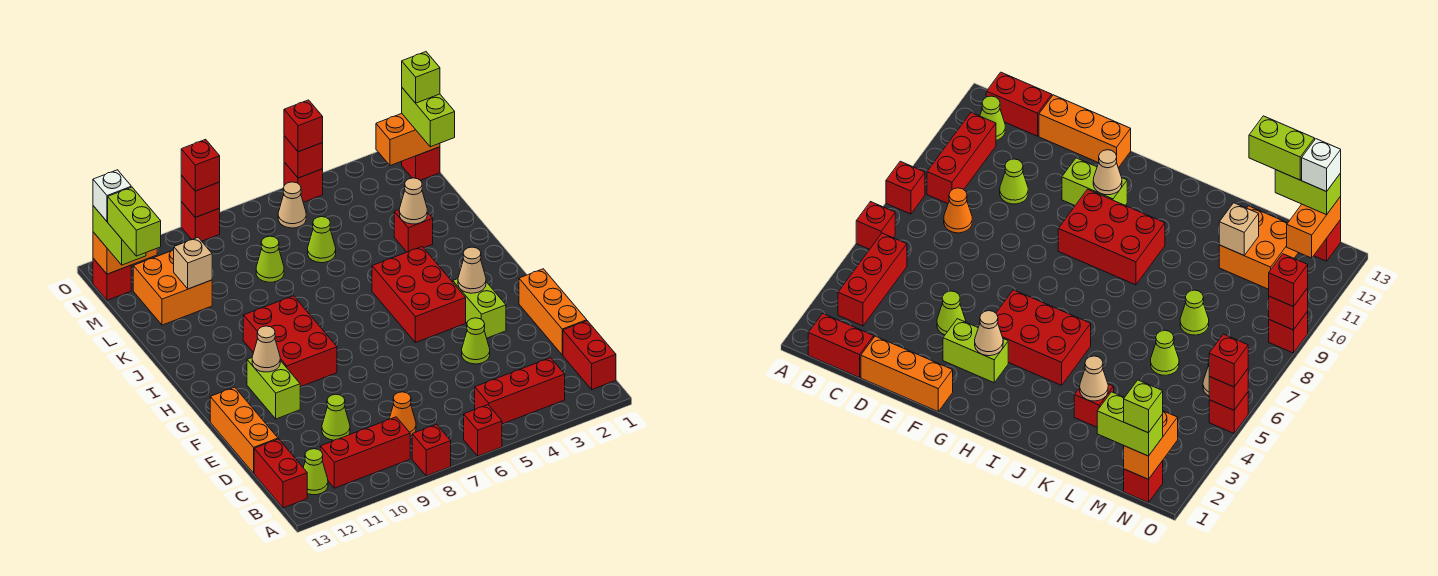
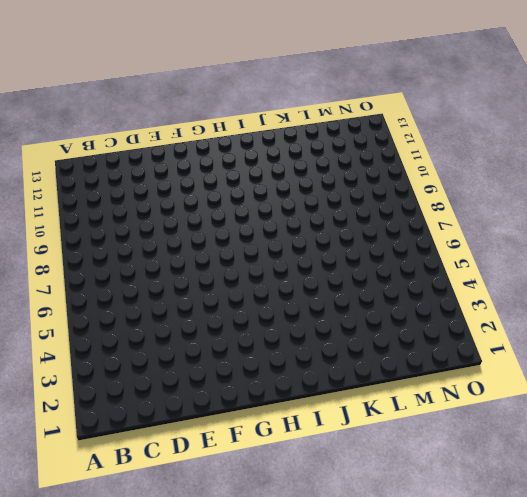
none -> red 1x1 brick [464,405,502,456]
none -> red 1x1 brick [412,424,451,476]
none -> red 1x2 brick [563,321,616,389]
none -> red 1x3 brick [475,358,565,424]

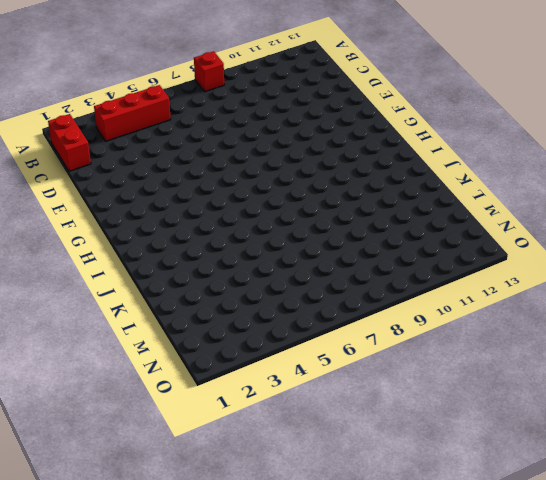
none -> red 1x1 brick [464,405,502,456]
none -> red 1x3 brick [320,417,410,488]
none -> lime 1x1 cone [303,449,328,495]
none -> red 1x2 brick [254,439,307,508]

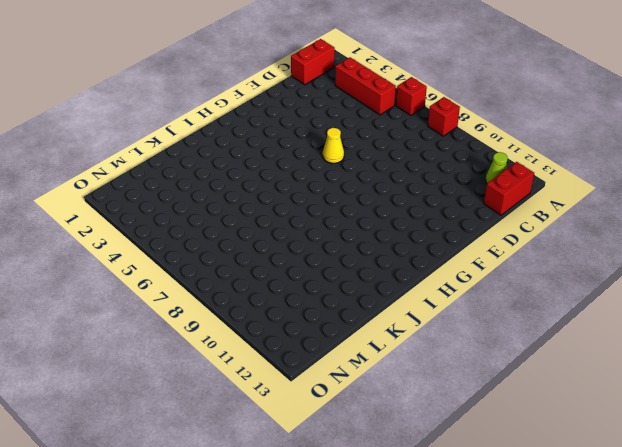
yellow 1x1 cone [323,128,344,163] -> none
none -> red 1x3 brick [320,417,410,488]
none -> orange 1x1 cone [389,392,416,436]
none -> orange 1x3 brick [519,269,587,355]
none -> lime 1x1 cone [322,394,350,440]

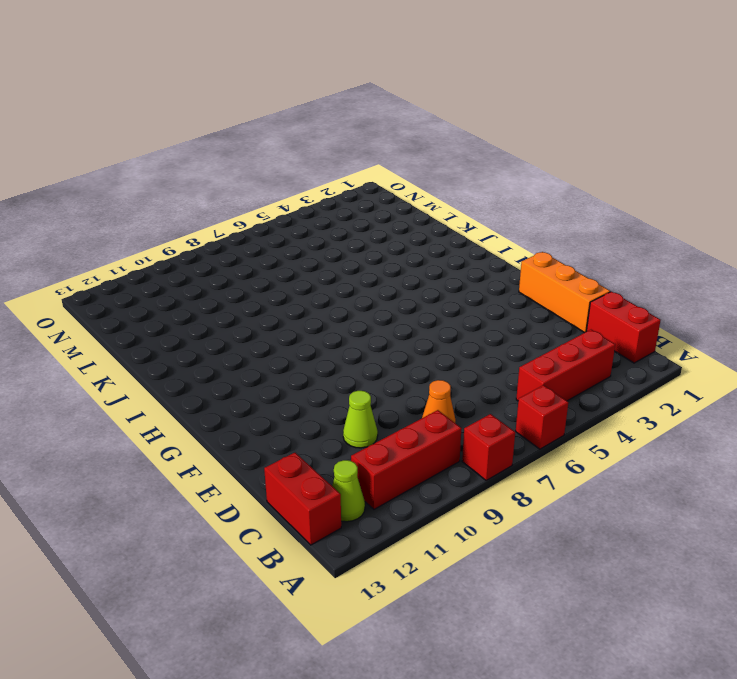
none -> orange 1x3 brick [210,387,278,473]
none -> lime 1x1 cone [462,318,490,364]
none -> lime 1x2 brick [453,279,506,338]
none -> lime 1x2 brick [247,358,300,419]

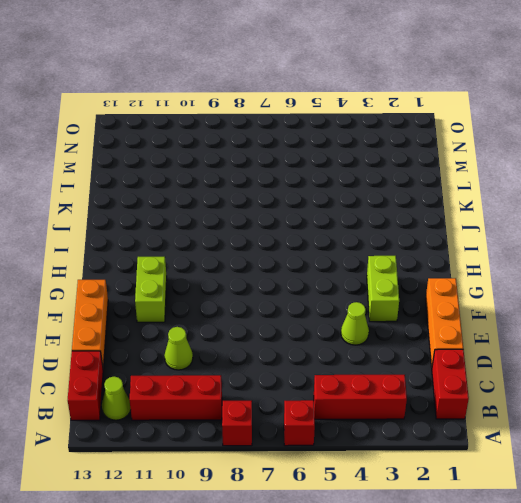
none -> orange 1x1 cone [389,392,416,436]
none -> red 2x3 brick [372,247,466,343]
none -> red 2x3 brick [243,296,337,387]
none -> red 1x1 brick [394,210,433,252]

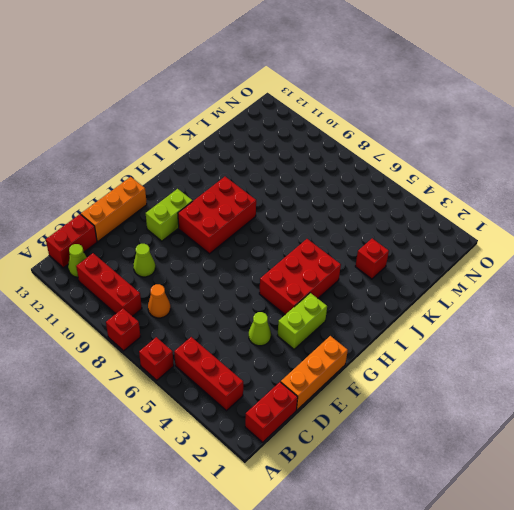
none -> lime 1x1 cone [308,217,336,263]
none -> lime 1x1 cone [256,236,284,282]
none -> orange 2x2 brick [133,250,212,325]
none -> red 1x1 brick [402,147,440,180]

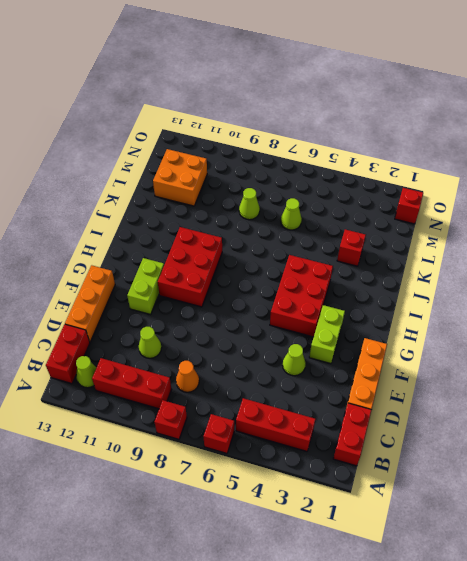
none -> tan 1x1 cone [278,182,306,228]
none -> red 1x1 brick [93,258,131,300]
none -> red 1x1 brick [284,162,323,202]
none -> red 1x1 brick [181,202,220,241]

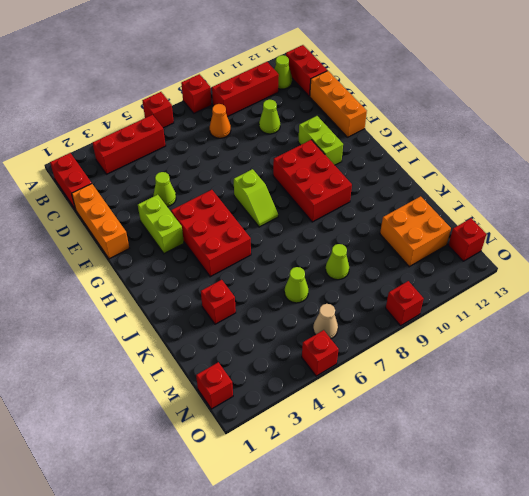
lime 1x2 slope [234,169,278,227] -> none
none -> tan 1x1 cone [458,247,486,293]
none -> tan 1x1 cone [252,326,280,372]
none -> tan 1x1 cone [399,178,427,224]
none -> tan 1x1 brick [174,238,212,289]

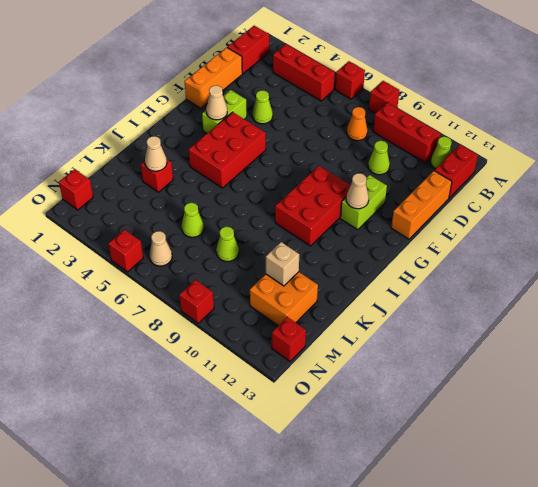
none -> orange 1x2 brick [376,114,440,166]
none -> orange 1x2 brick [93,232,157,274]
none -> red 1x1 brick [284,136,323,178]
none -> red 1x1 brick [181,175,220,217]

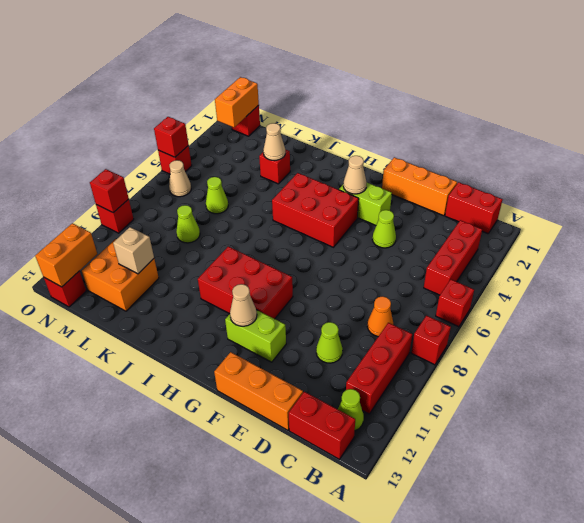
none -> lime 1x2 brick [402,88,455,147]
none -> lime 1x2 brick [93,206,146,265]
none -> red 1x1 brick [284,100,323,152]
none -> red 1x1 brick [181,139,220,191]

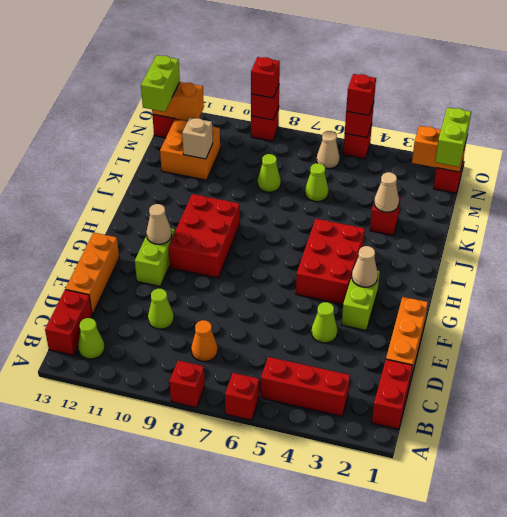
none -> red 1x3 brick [320,417,410,488]
none -> lime 1x2 brick [108,187,161,256]
none -> lime 1x1 brick [402,52,440,103]
none -> white 1x1 brick [93,170,131,221]

